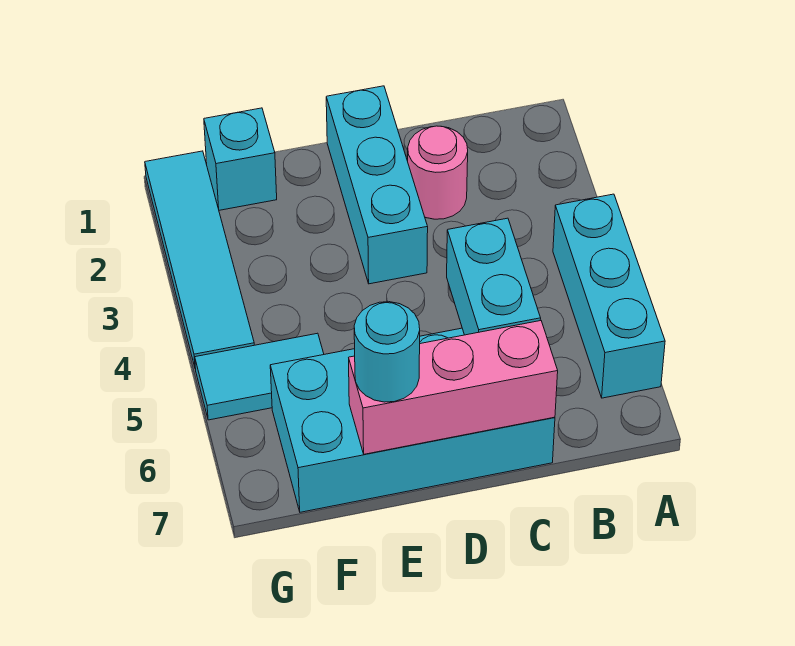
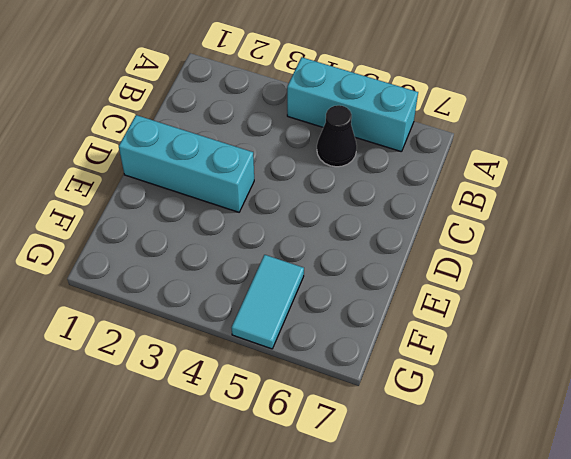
black 1x1 cone [317,105,357,167] -> none
none -> pink 1x1 round brick [408,126,468,219]
none -> cyan 2x4 brick [270,328,555,512]

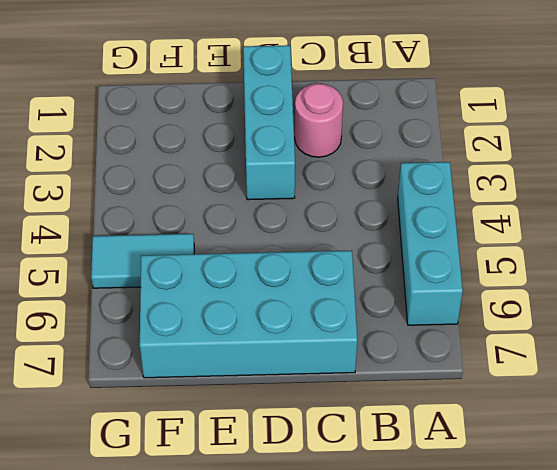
none -> cyan 1x1 brick [204,108,277,210]
none -> cyan 1x4 tile [145,151,254,369]

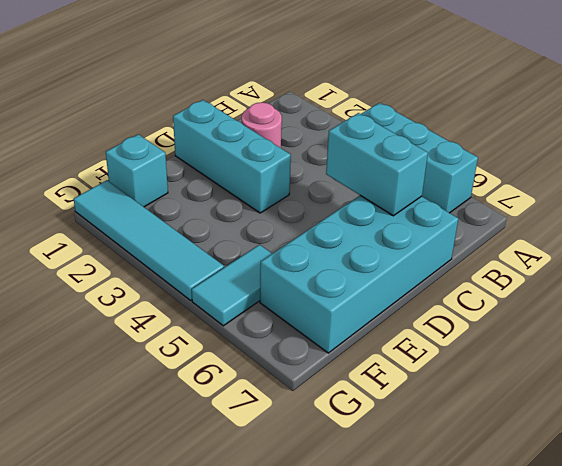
none -> pink 1x3 brick [349,321,558,454]
none -> cyan 1x1 round brick [354,302,420,402]

